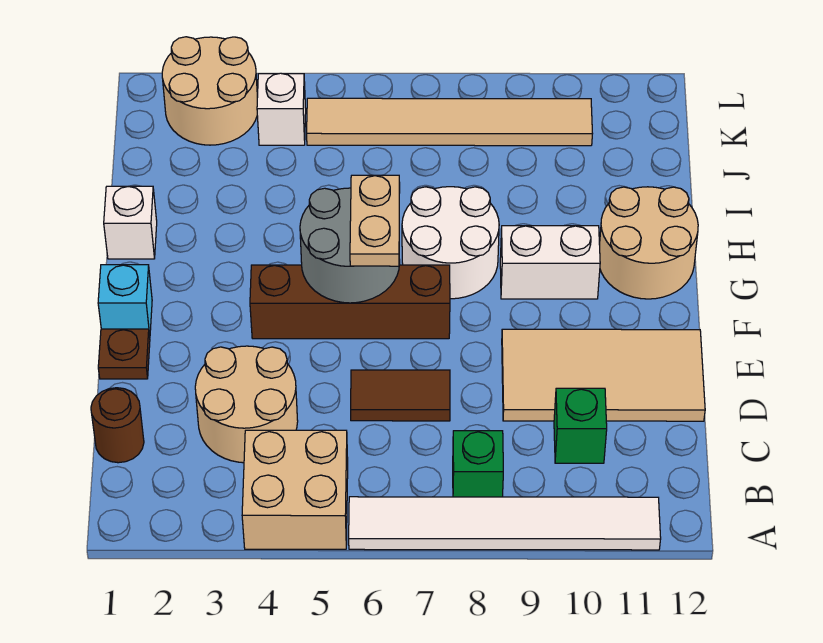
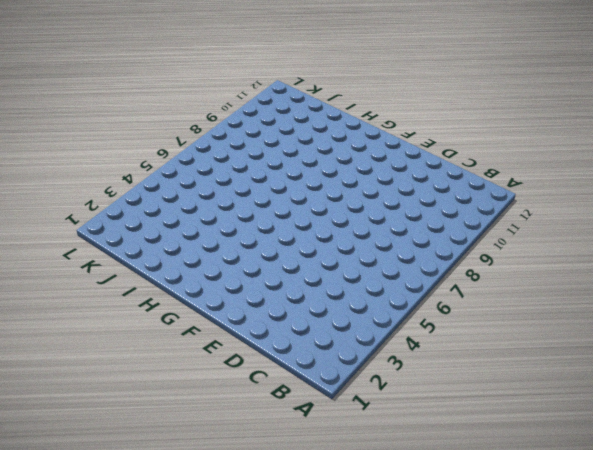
none -> tan 2x2 brick [242,430,348,549]
none -> white 1x6 tile [349,497,661,550]
none -> green 1x1 brick [453,431,503,497]

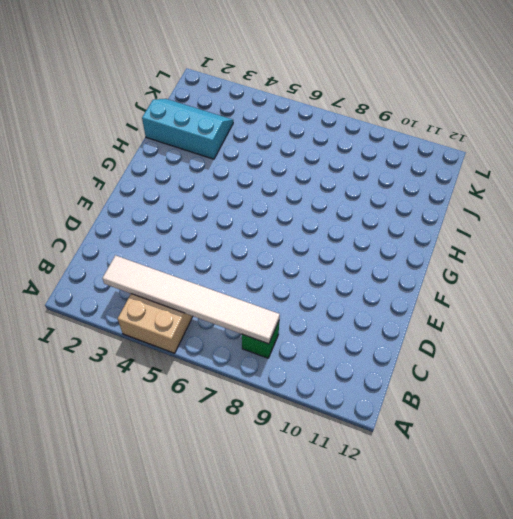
white 1x6 tile [102,255,280,344] -> white 1x6 tile moved to [349,497,661,550]
cyan 2x3 slope [142,99,233,159] -> none
none -> brown 1x1 round brick [91,388,144,463]
none -> tan 2x2 round brick [195,346,298,463]
none -> green 1x1 brick [554,388,607,463]

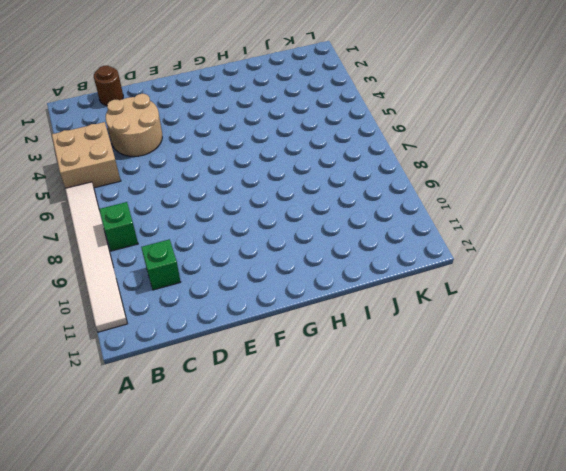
none -> brown 1x2 tile [351,370,450,421]
none -> tan 2x4 tile [502,329,705,421]
none -> brown 1x1 plate [98,329,150,379]

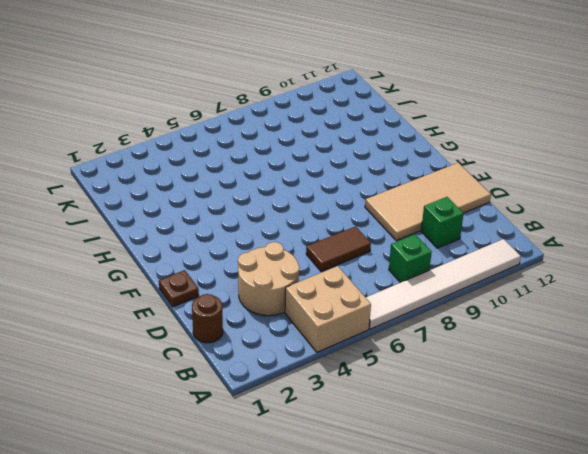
none -> cyan 1x1 brick [98,265,152,336]
none -> brown 1x4 brick [250,265,450,339]
none -> white 2x2 round brick [402,187,499,299]

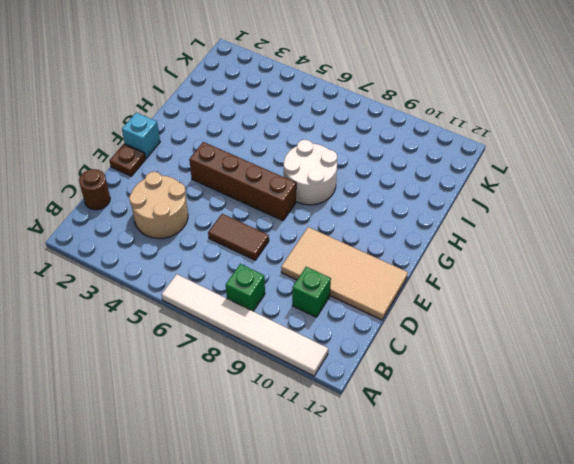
none -> tan 2x2 brick [242,430,348,549]
none -> white 1x2 brick [500,226,600,299]
none -> tan 2x2 round brick [600,187,698,299]

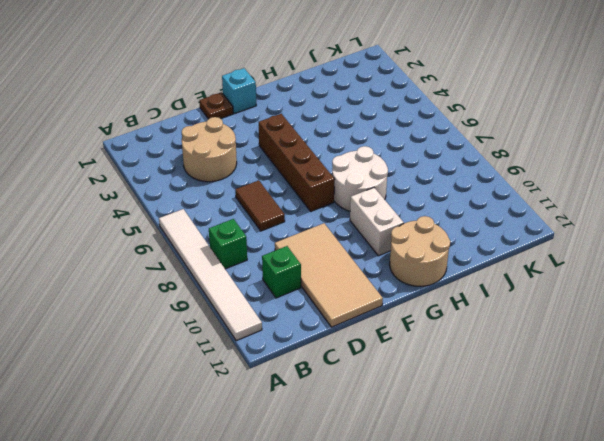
none -> tan 2x2 brick [242,430,348,549]
none -> brown 1x1 round brick [91,388,144,463]
none -> white 1x1 brick [104,186,157,259]

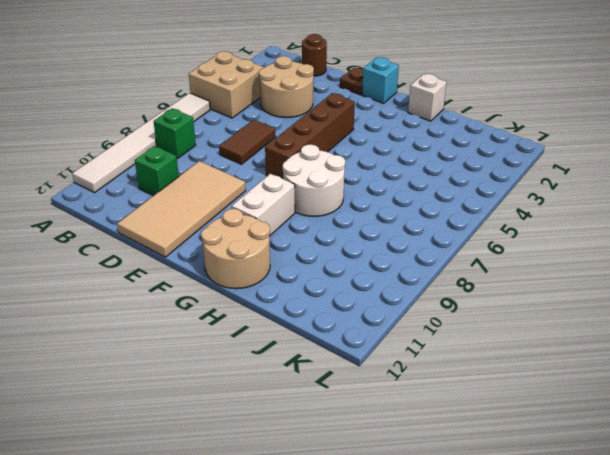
none -> tan 2x2 round brick [162,37,257,145]
none -> white 1x1 brick [257,73,306,145]
none -> tan 1x6 tile [307,98,592,146]

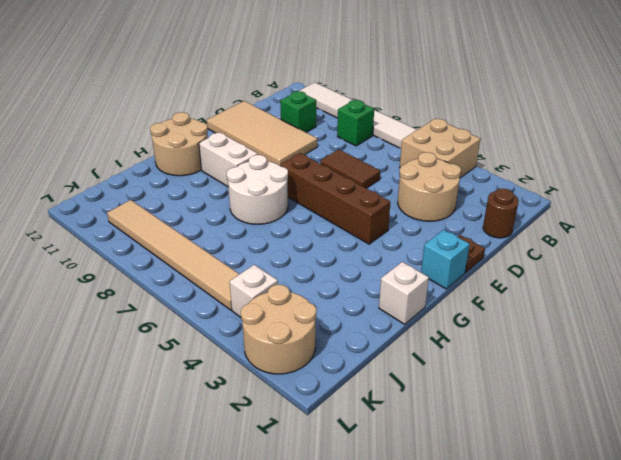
none -> grey 2x2 round brick [300,188,400,303]
none -> tan 1x2 plate [350,175,400,266]

